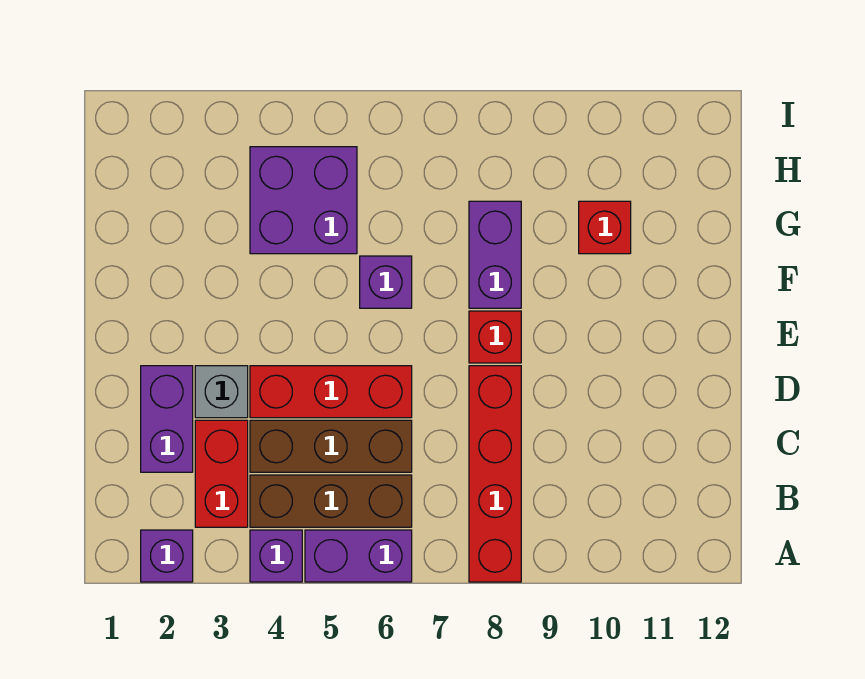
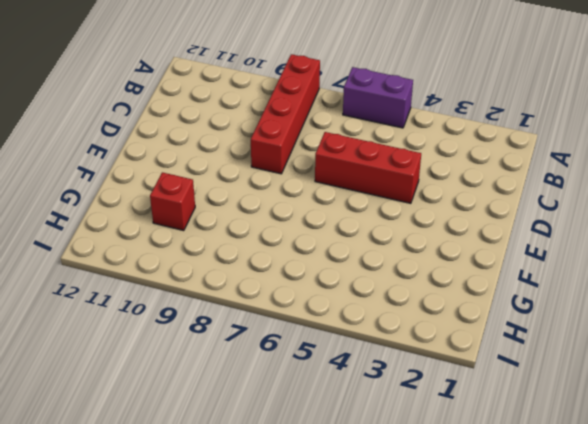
none -> purple 1x1 brick [141,530,193,582]
none -> purple 1x1 brick [250,530,302,582]
none -> red 1x2 brick [195,420,248,527]

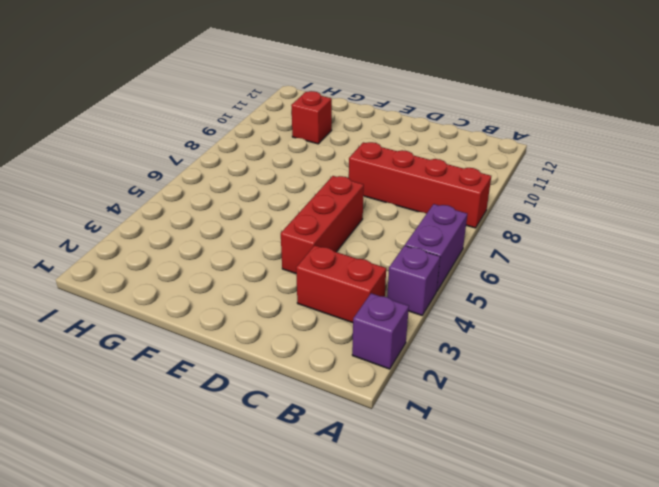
none -> brown 1x3 brick [250,475,412,527]
none -> purple 1x2 brick [141,366,193,472]
none -> brown 1x3 brick [250,420,412,472]

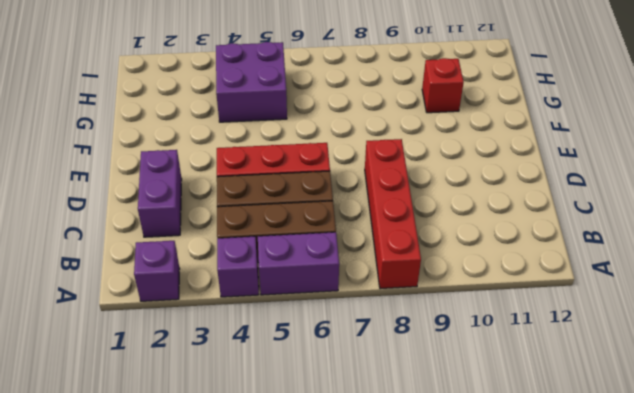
none -> red 1x2 brick [195,420,248,527]
none -> grey 1x1 brick [195,366,248,418]
none -> red 1x1 brick [469,311,521,363]

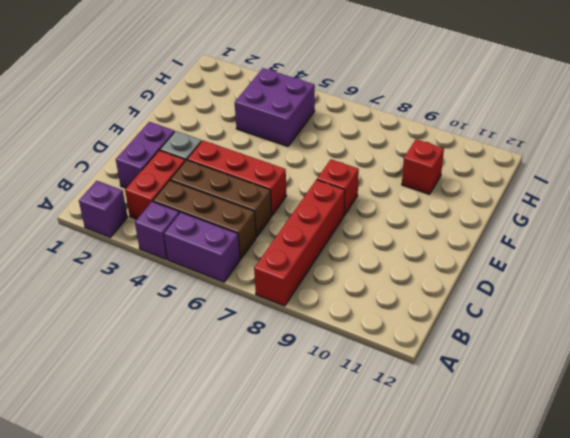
none -> purple 1x1 brick [360,256,412,308]
none -> purple 1x2 brick [469,201,521,308]

